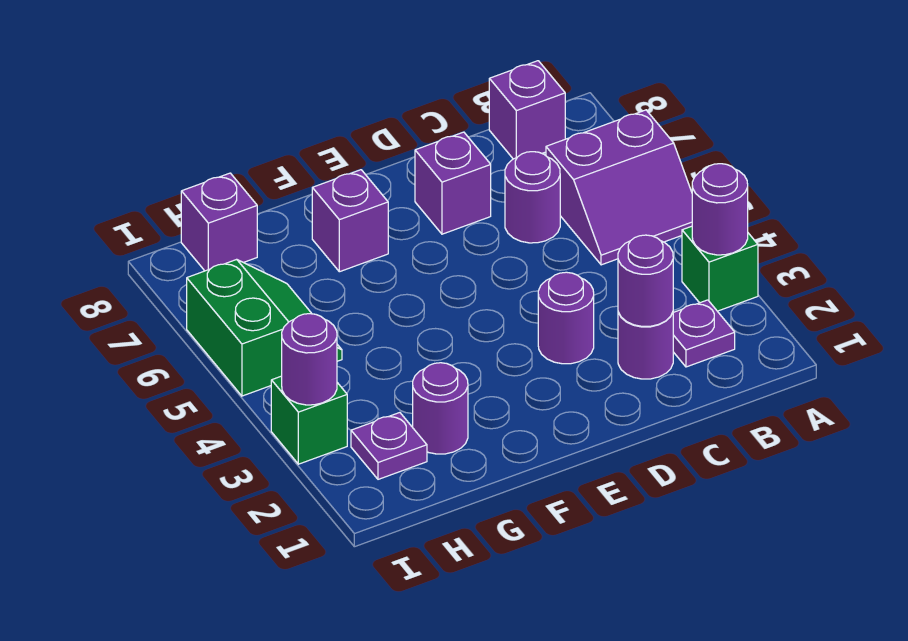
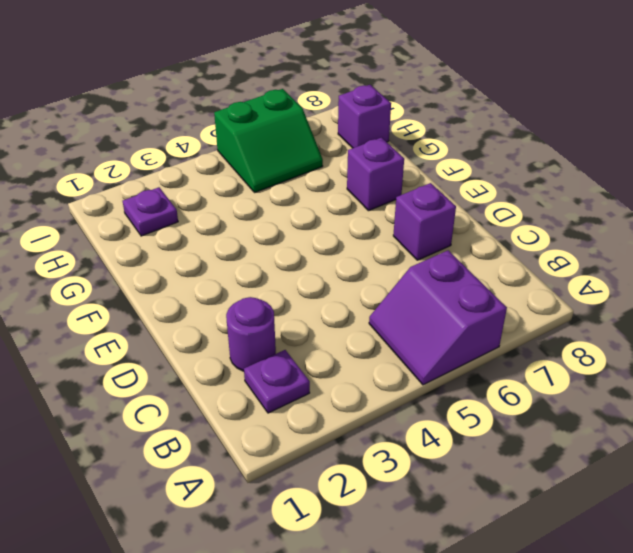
none -> green 1x1 brick [682,226,758,311]
none -> purple 1x1 brick [489,61,565,159]
none -> purple 1x1 round brick [505,152,560,243]

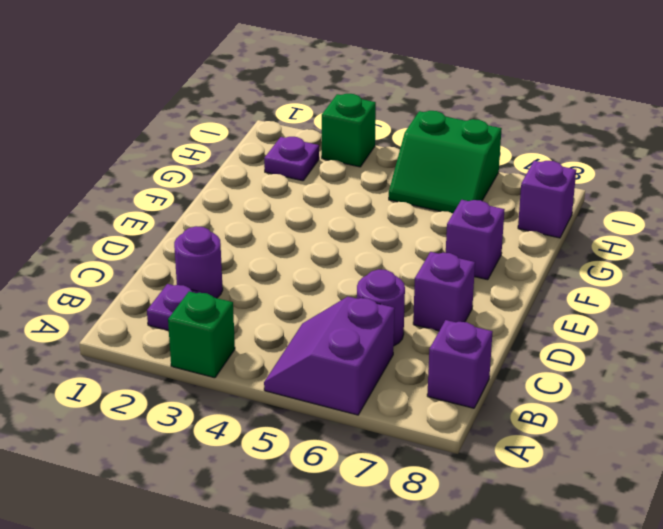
none -> purple 1x1 round brick [538,272,594,364]
none -> purple 1x1 round brick [413,363,468,454]
none -> purple 1x1 round brick [692,164,748,255]

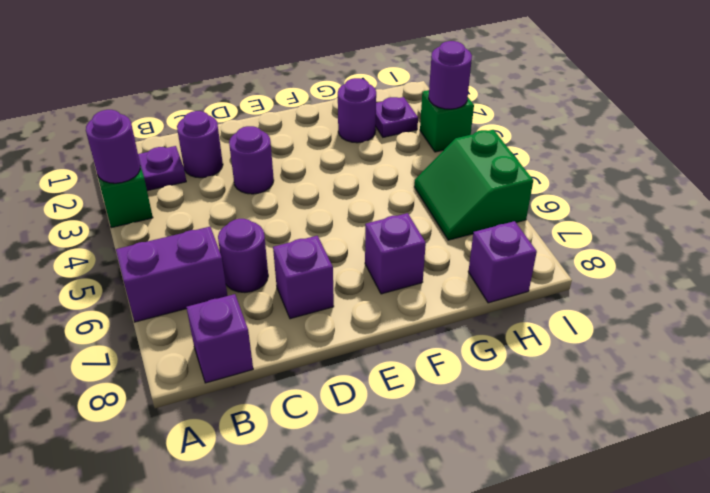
none -> purple 1x1 round brick [618,235,673,326]

